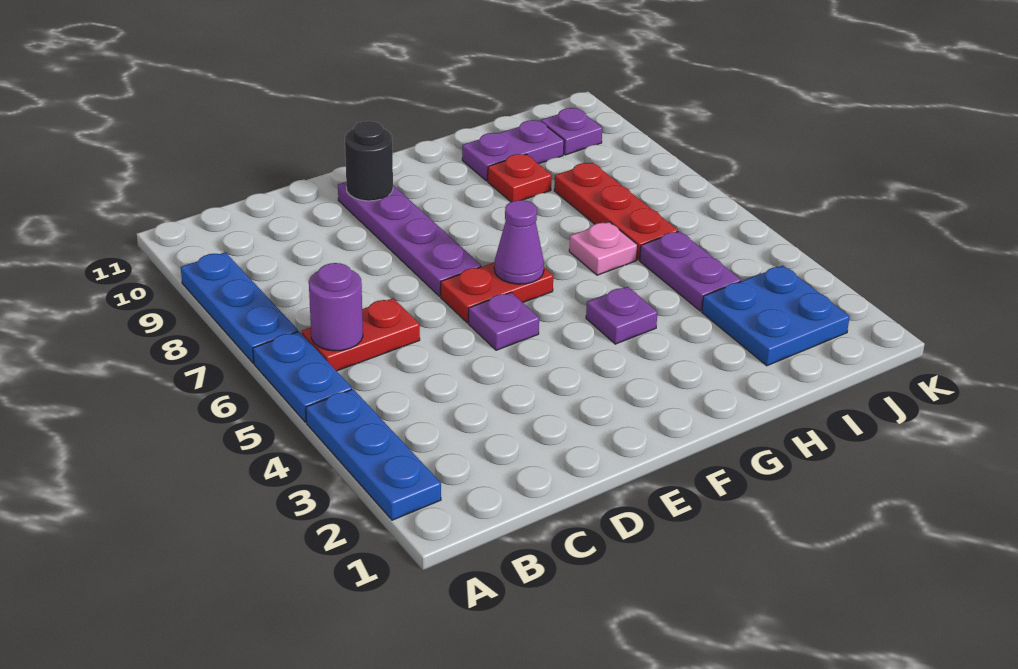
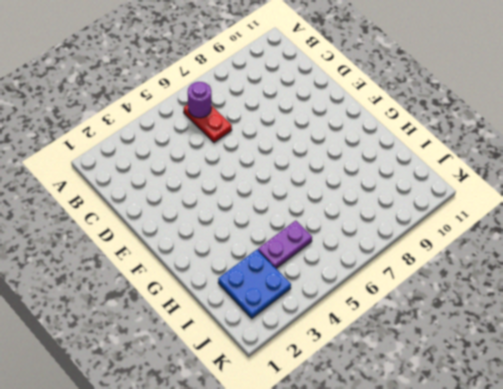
none -> blue 1x3 plate [306,389,441,520]
none -> blue 1x2 plate [253,332,352,422]
none -> blue 1x3 plate [181,252,298,363]

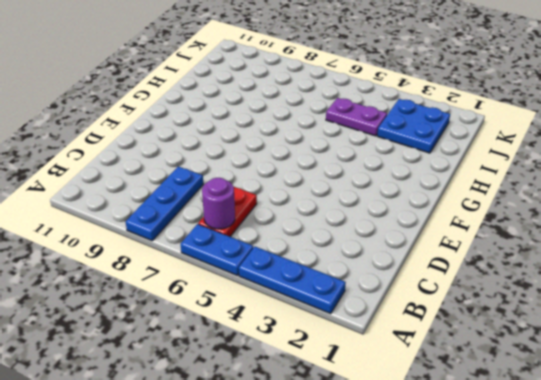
blue 1x3 plate [125,166,203,240] -> blue 1x3 plate turned to [181,252,298,363]
none -> purple 1x1 plate [469,292,539,350]
none -> red 1x2 plate [441,262,553,323]
none -> purple 1x4 plate [338,182,481,296]

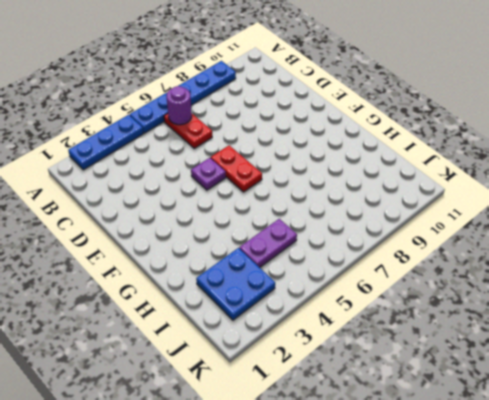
none -> purple 1x4 plate [338,182,481,296]
none -> purple 1x1 plate [586,287,658,344]
none -> pink 1x1 plate [569,222,638,275]

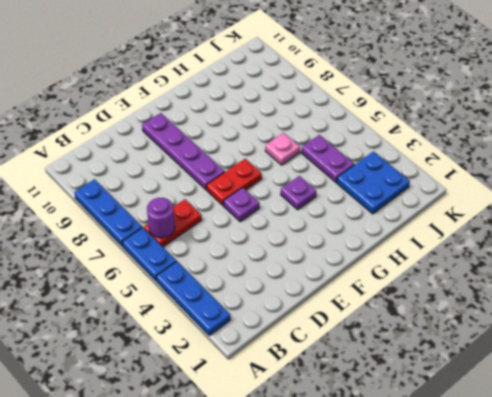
none -> red 1x1 plate [488,154,552,202]
none -> purple 1x2 plate [462,120,564,181]
none -> red 1x3 plate [554,163,678,260]

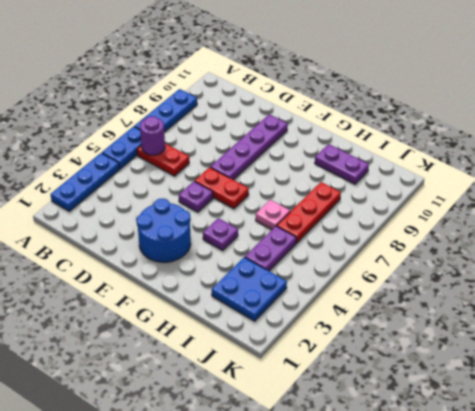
blue 2x2 round brick [137,199,191,262] -> none
none -> red 1x1 plate [488,154,552,202]
none -> purple 1x1 plate [541,108,602,155]
none -> black 1x1 round brick [345,121,393,201]

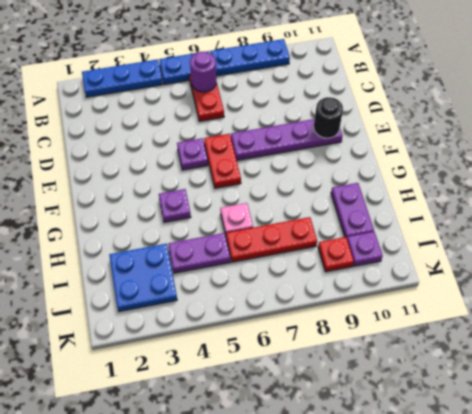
red 1x1 plate [318,237,354,272] -> red 1x1 plate moved to [488,154,552,202]
none -> purple 1x1 cone [494,200,544,284]

